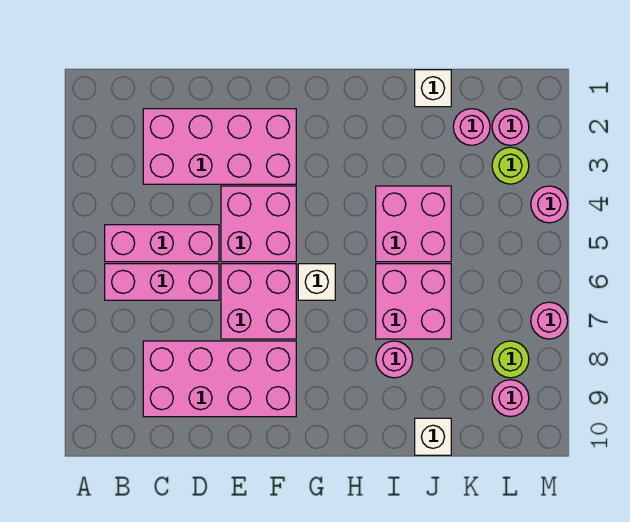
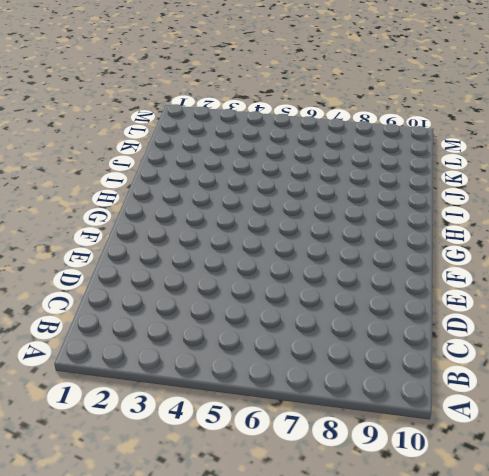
none -> pink 1x3 brick [105,225,219,262]
none -> pink 1x3 brick [105,264,219,300]
none -> pink 2x4 brick [143,109,296,184]

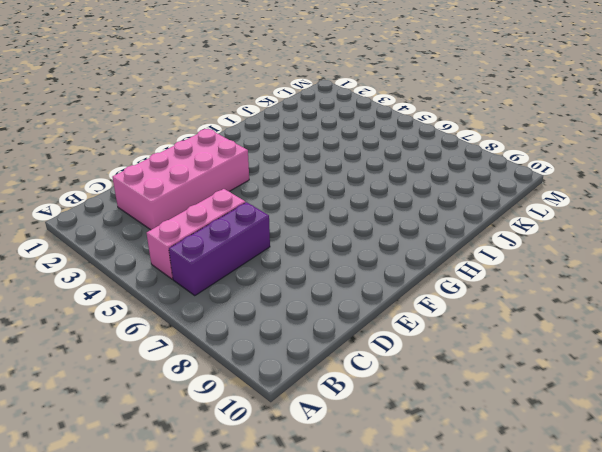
purple 1x3 brick [169,202,270,296] -> pink 1x3 brick [105,264,219,300]
none -> pink 2x4 brick [143,341,296,417]
none -> pink 2x2 brick [221,186,296,262]
none -> pink 2x2 brick [221,264,296,339]

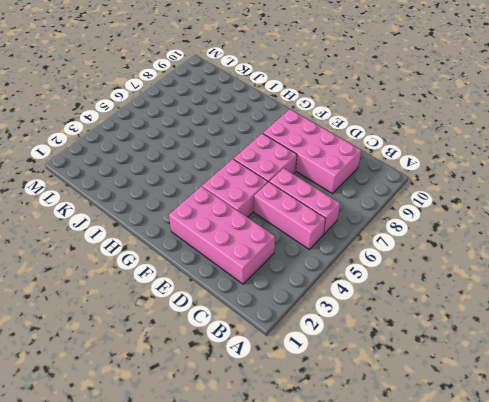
none -> white 1x1 brick [298,264,335,300]
none -> pink 2x2 brick [376,186,451,262]
none -> pink 2x2 brick [376,264,451,339]

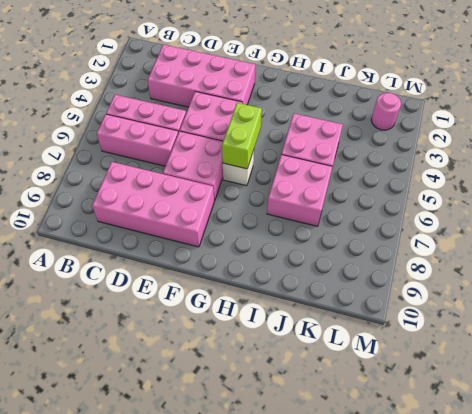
lime 1x2 brick [222,103,262,169] -> none
none -> pink 1x1 round brick [376,341,413,378]
none -> white 1x1 brick [415,70,451,107]
none -> white 1x1 brick [415,418,451,455]

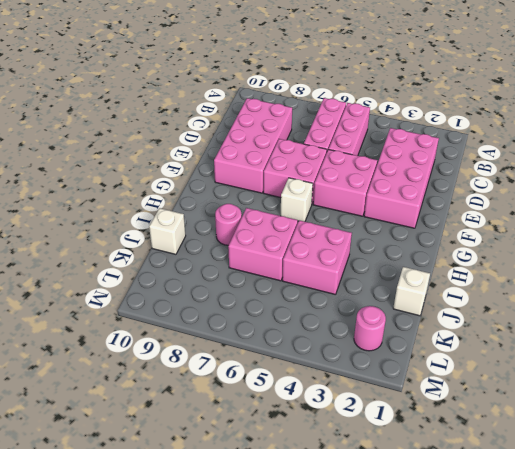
none -> pink 1x1 round brick [453,109,490,145]
none -> lime 1x1 round brick [492,147,529,184]
none -> lime 1x1 round brick [492,341,529,378]

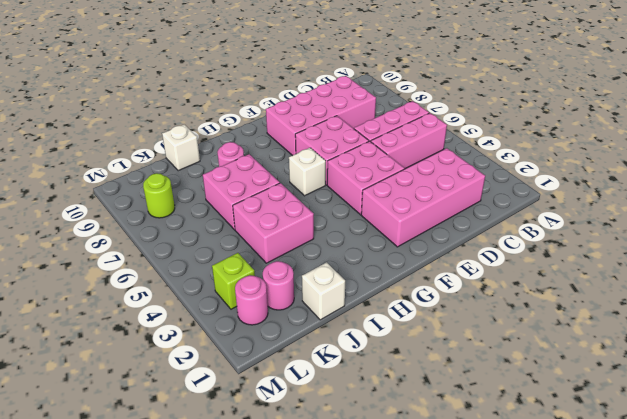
lime 1x1 brick [212,253,255,309] -> lime 1x1 round brick [492,147,529,184]
none -> pink 1x1 round brick [492,380,529,417]
none -> pink 1x1 round brick [531,186,568,223]
none -> pink 1x1 round brick [531,302,568,339]

